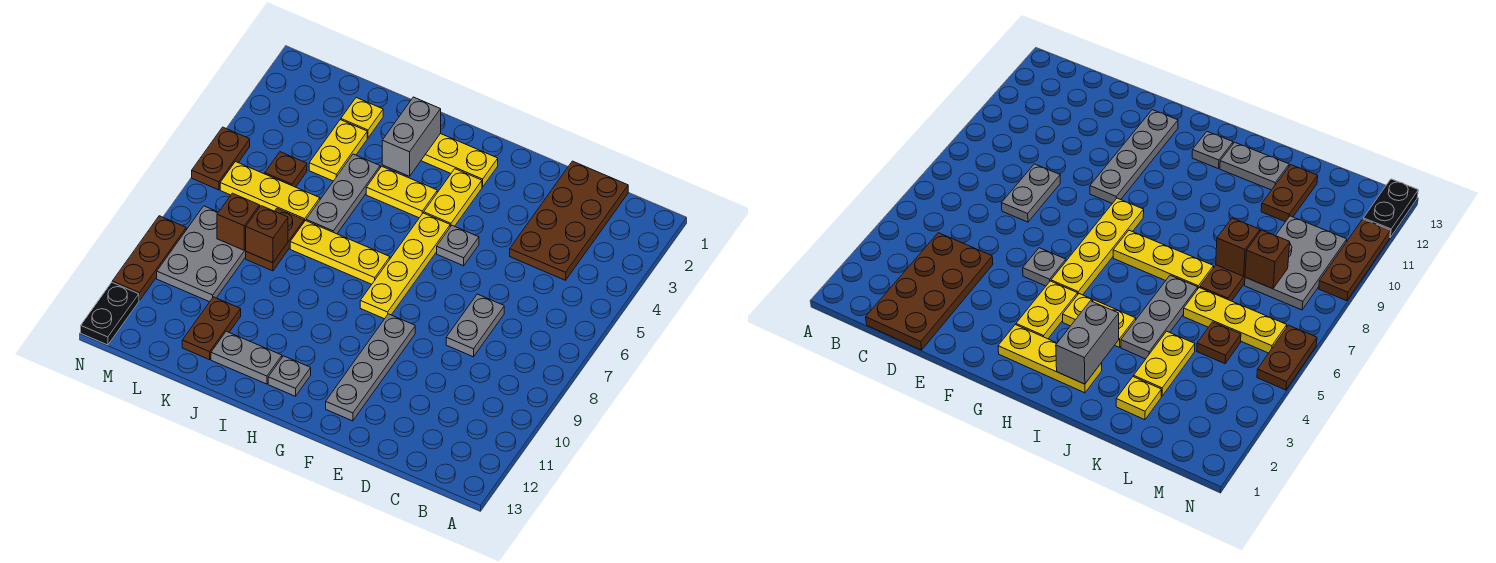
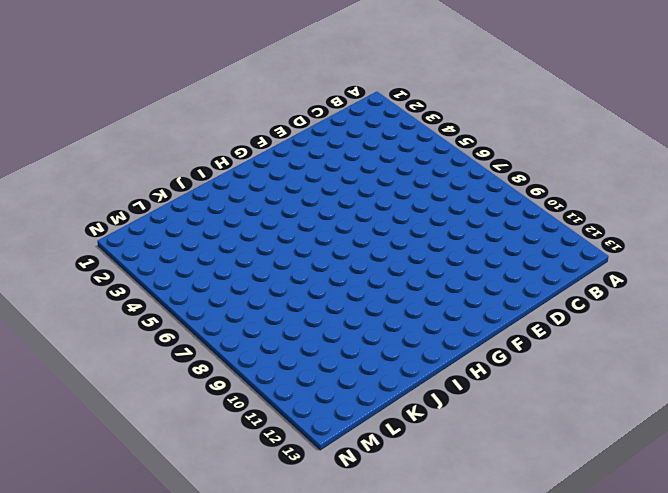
none -> brown 2x4 plate [510,161,628,280]
none -> grey 1x2 plate [446,294,504,357]
none -> grey 1x1 plate [437,225,479,266]

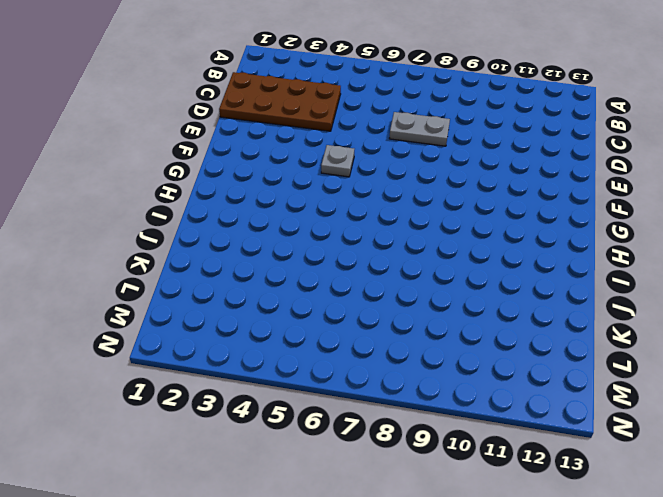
none -> grey 1x4 plate [326,314,415,421]
none -> yellow 1x3 plate [421,134,498,187]
none -> yellow 1x2 plate [424,169,482,227]

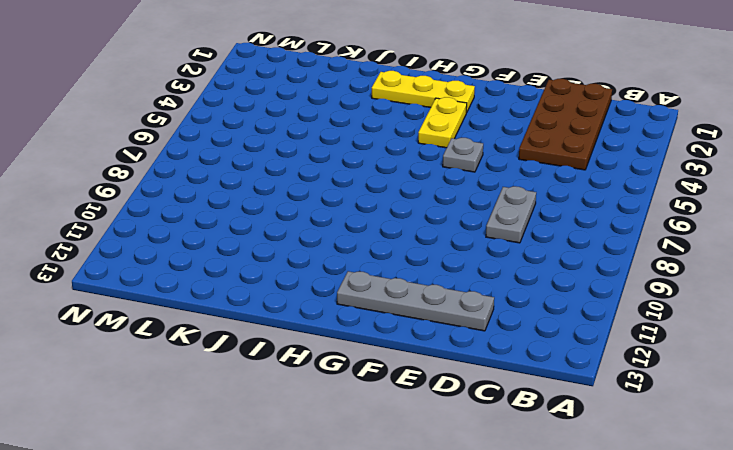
grey 1x4 plate [337,271,494,331] -> grey 1x4 plate turned to [326,314,415,421]
none -> yellow 1x4 plate [360,213,450,319]
none -> yellow 1x2 plate [366,166,437,218]
none -> yellow 1x3 plate [290,221,390,284]

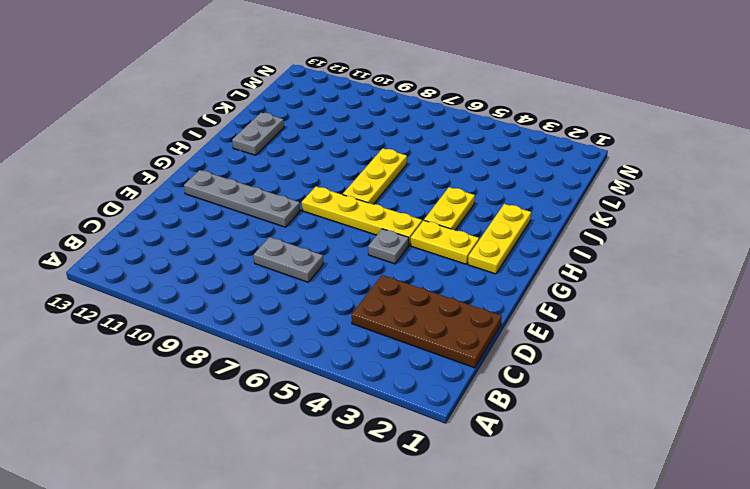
none -> grey 1x1 plate [268,356,311,396]
none -> grey 1x3 plate [306,154,380,234]
none -> yellow 1x1 plate [341,98,383,138]

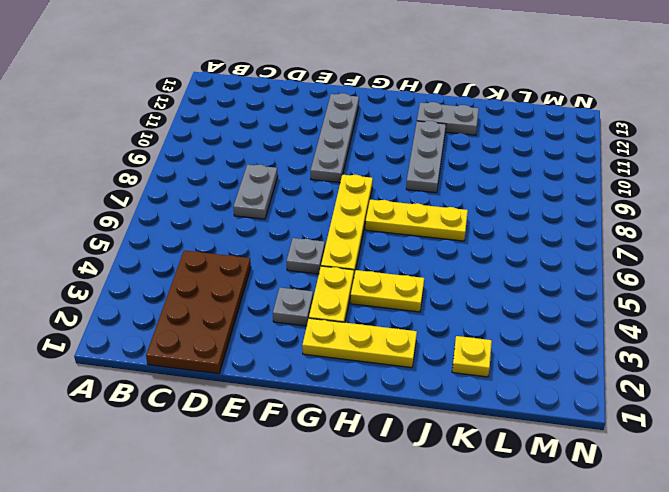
grey 1x1 plate [273,288,313,326] -> grey 1x1 plate moved to [268,356,311,396]
grey 1x3 plate [406,121,446,193] -> grey 1x3 plate moved to [306,154,380,234]
none -> yellow 1x2 plate [309,120,367,181]
none -> yellow 1x3 plate [220,162,320,222]
none -> brown 1x2 plate [246,208,304,271]

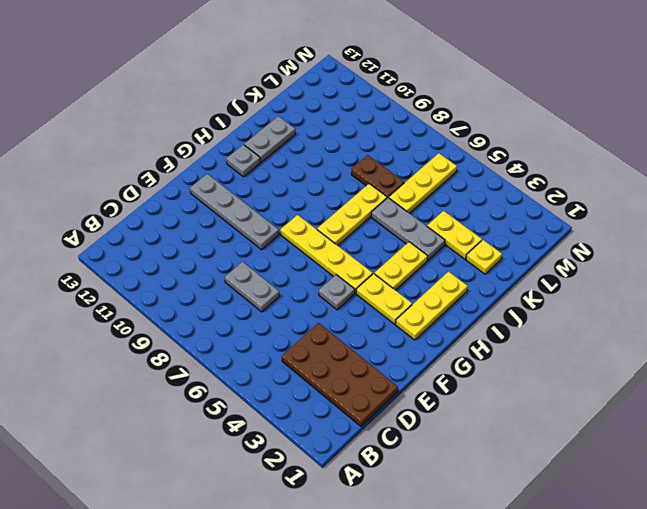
none -> brown 1x2 plate [182,297,241,360]
none -> brown 1x1 plate [265,152,307,187]
none -> grey 2x3 plate [157,206,246,302]

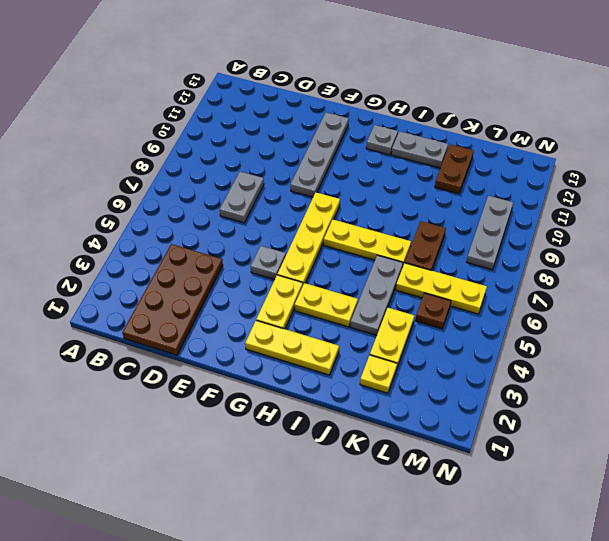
grey 1x3 plate [467,196,513,270] -> grey 2x3 plate [157,206,246,302]
none -> brown 1x2 plate [192,127,250,190]
none -> brown 1x3 plate [112,216,186,301]
none -> black 1x2 plate [81,282,139,345]

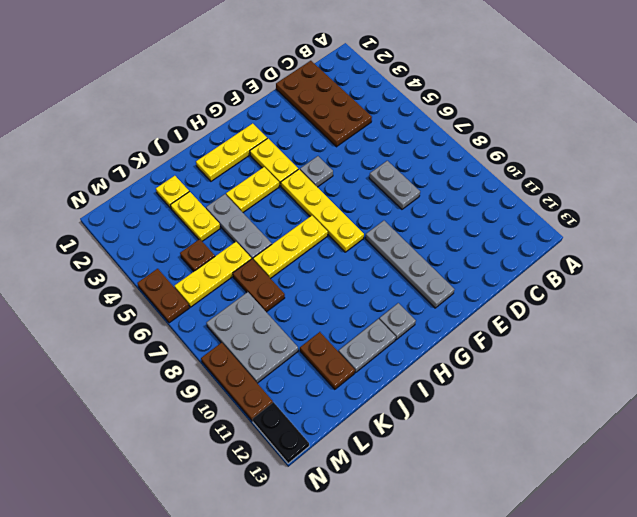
none -> grey 1x2 brick [382,97,441,176]
none -> brown 1x1 brick [246,206,288,263]
none -> brown 1x1 brick [217,193,260,250]

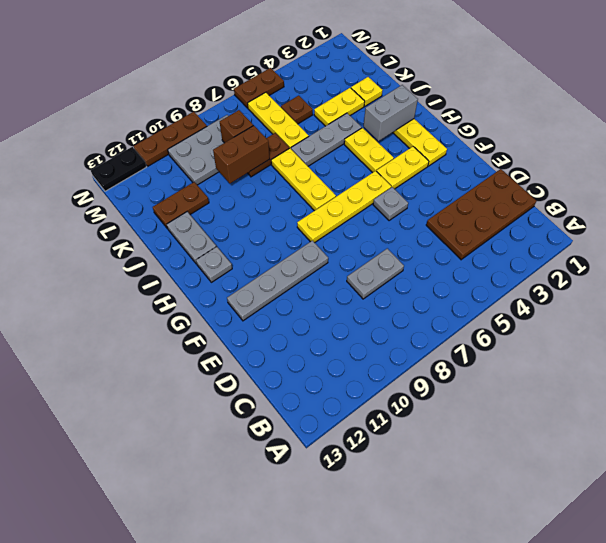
brown 1x2 brick [213,125,270,183] -> brown 1x1 brick [246,206,288,263]

